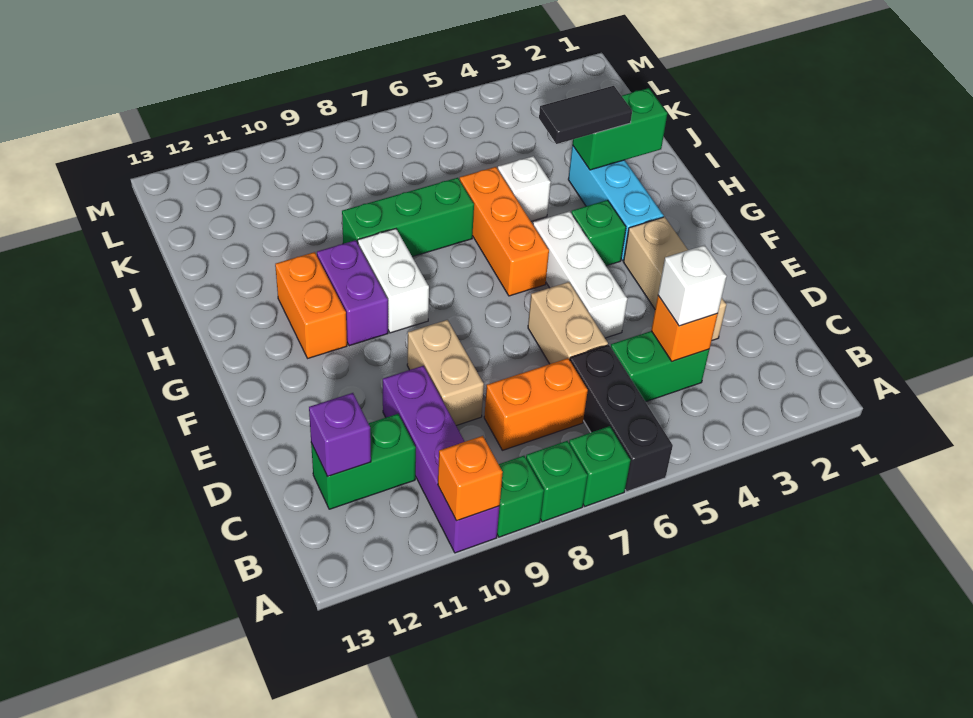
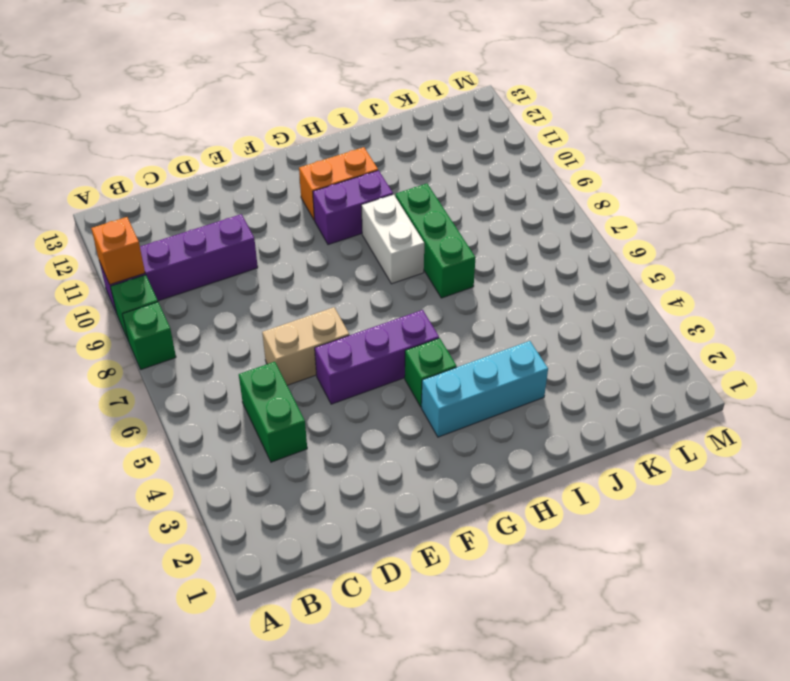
purple 1x3 brick [315,310,439,404] -> white 1x3 brick [533,211,627,338]
white 1x2 brick [361,194,424,284] -> white 1x2 brick turned to [358,229,429,333]
none -> black 1x3 brick [570,345,673,491]
none -> green 1x1 brick [569,426,631,506]
none -> orange 1x2 brick [484,358,588,450]

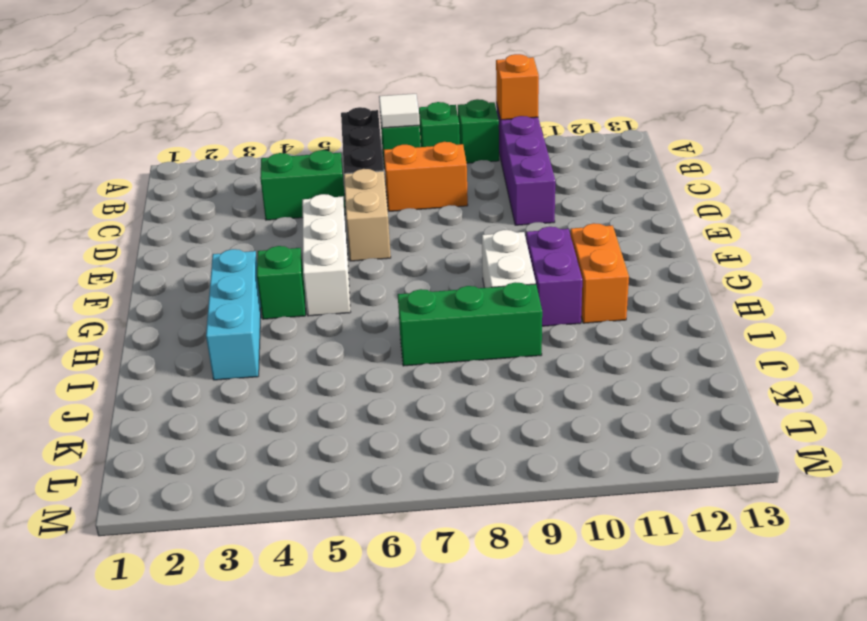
white 1x1 tile [379,94,420,128] -> none
none -> green 1x2 brick [311,414,416,509]
none -> tan 1x3 brick [624,217,726,340]
none -> tan 1x2 brick [407,320,484,426]

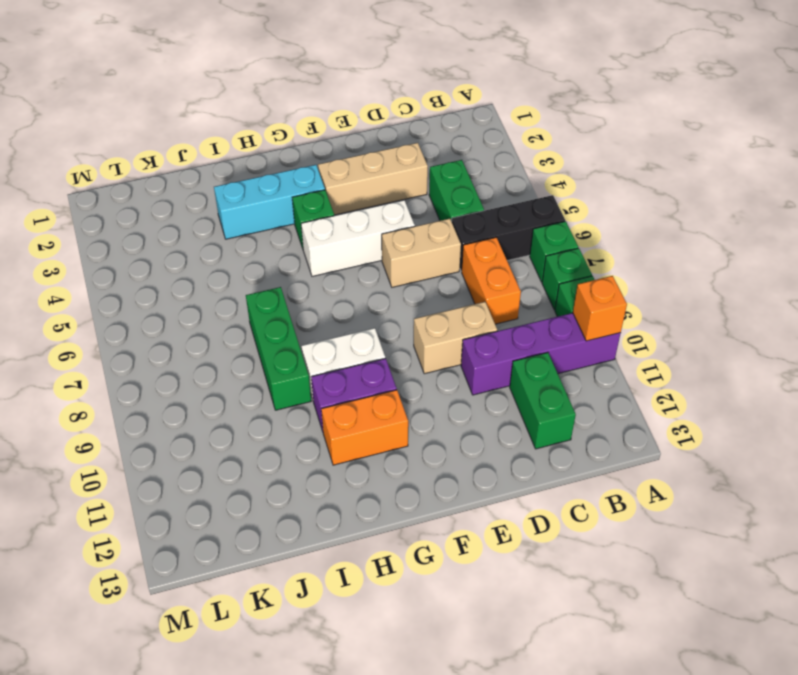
none -> orange 1x3 brick [460,167,549,296]
none -> white 1x1 brick [498,156,551,221]
none -> orange 1x1 brick [651,296,718,361]

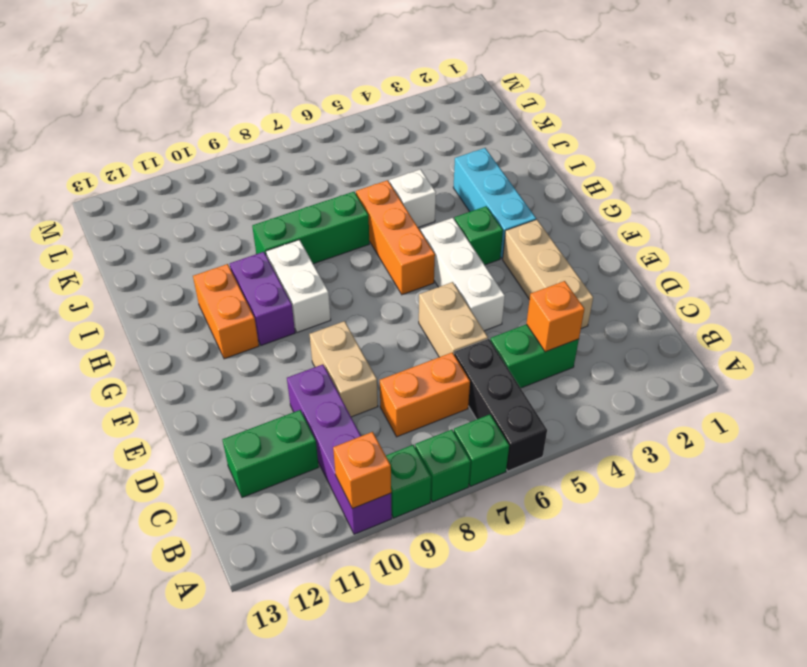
none -> purple 1x1 brick [309,393,371,477]
none -> green 1x2 brick [572,88,667,170]
none -> white 1x1 brick [658,245,727,326]

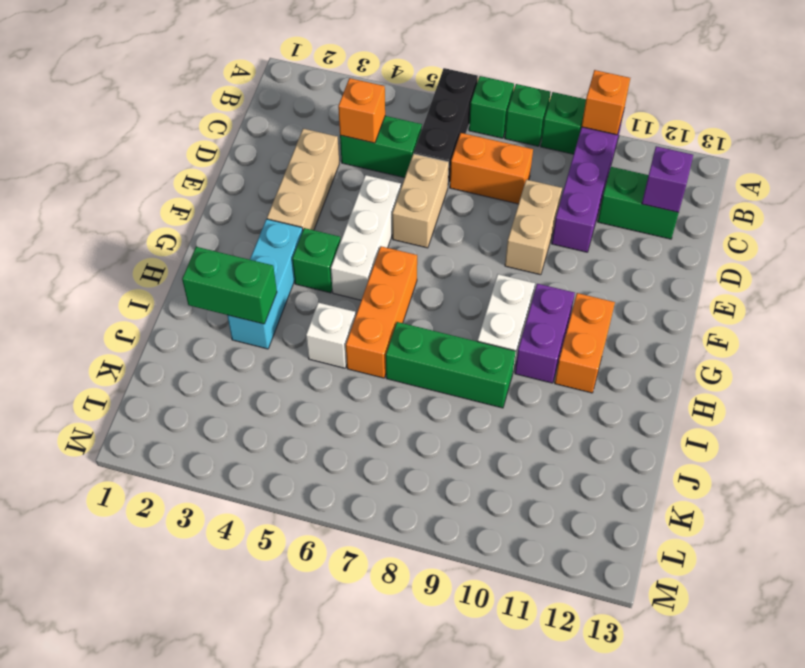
none -> white 1x1 brick [658,245,727,326]
none -> black 1x2 tile [539,86,632,144]

